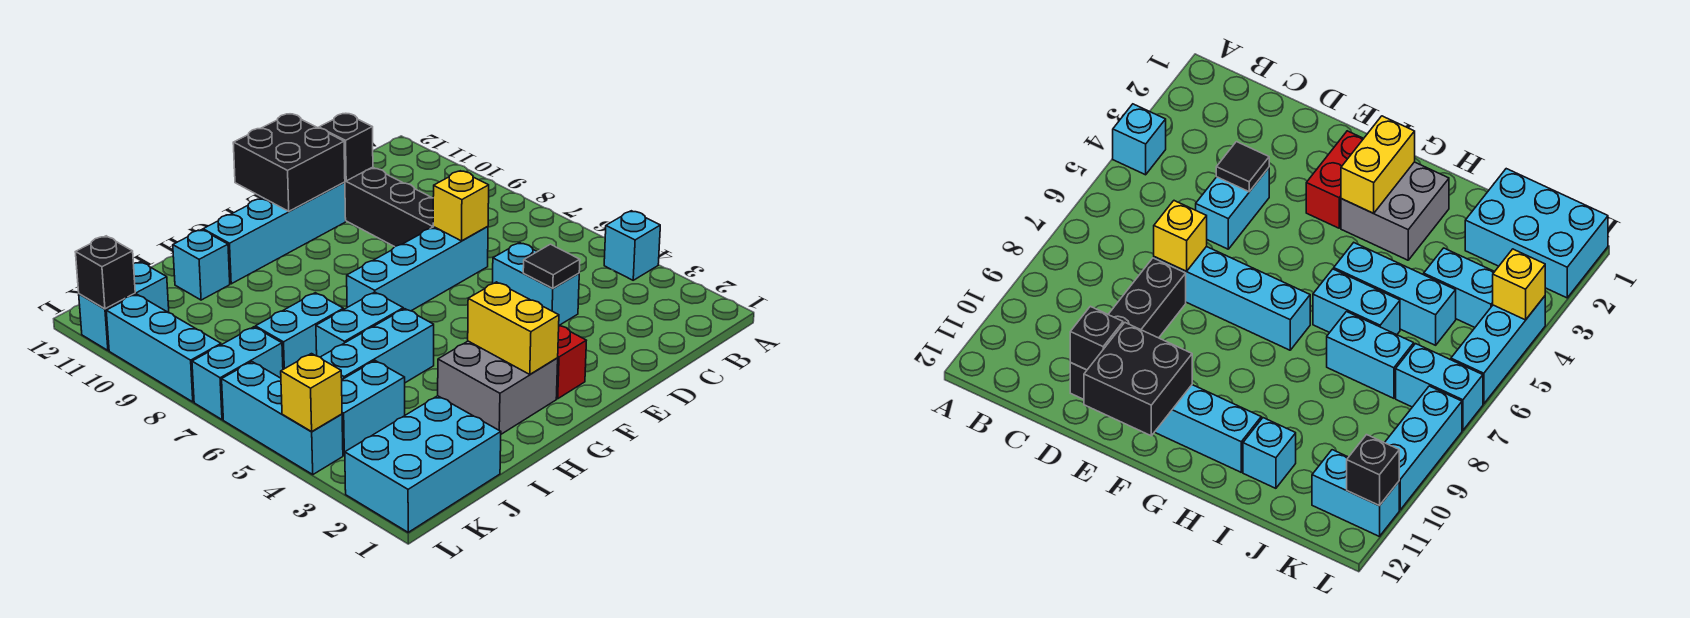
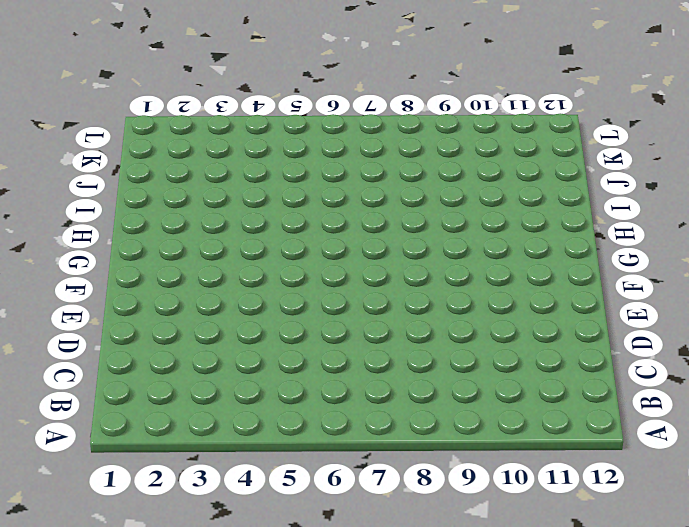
none -> cyan 1x1 brick [604,211,660,280]
none -> cyan 1x2 brick [493,243,579,325]
none -> cyan 1x4 brick [347,227,488,311]

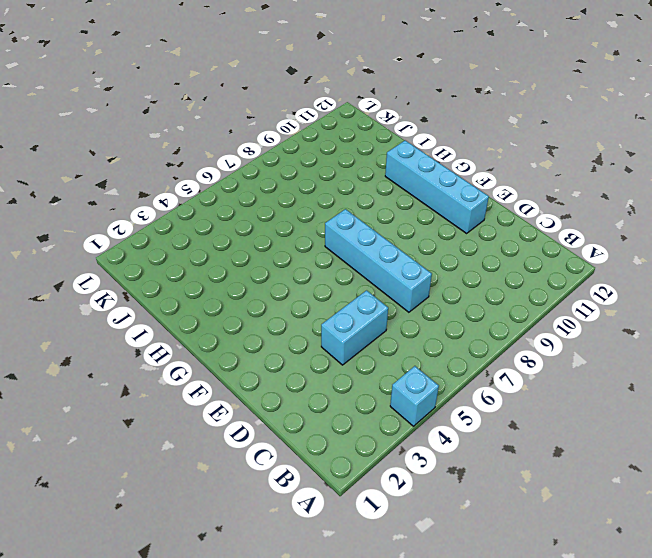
none -> black 1x4 brick [345,167,434,247]
none -> red 1x2 brick [556,326,586,399]
none -> grey 2x2 brick [438,341,558,434]

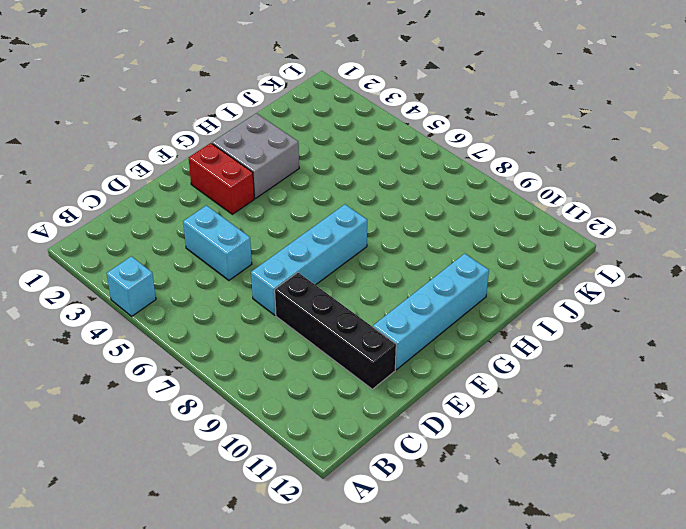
none -> cyan 1x3 brick [321,309,434,383]
none -> cyan 1x2 brick [316,292,403,357]
none -> cyan 1x2 brick [255,293,343,369]

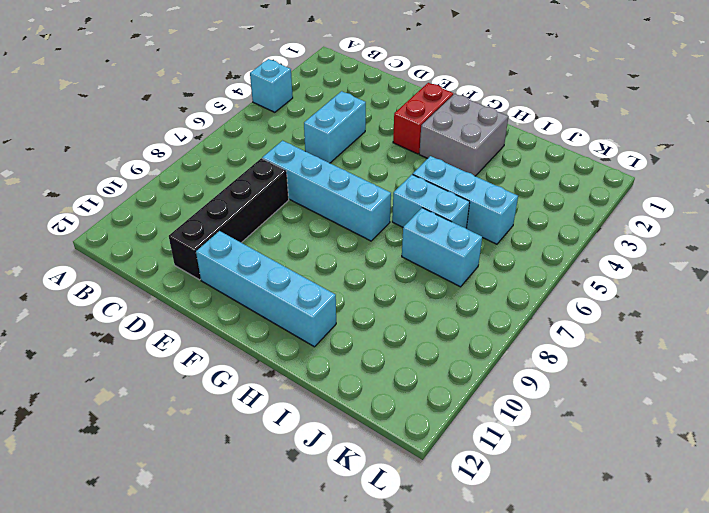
none -> cyan 1x1 brick [173,230,230,300]
none -> cyan 2x3 brick [345,396,501,532]
none -> cyan 1x2 brick [342,361,405,455]

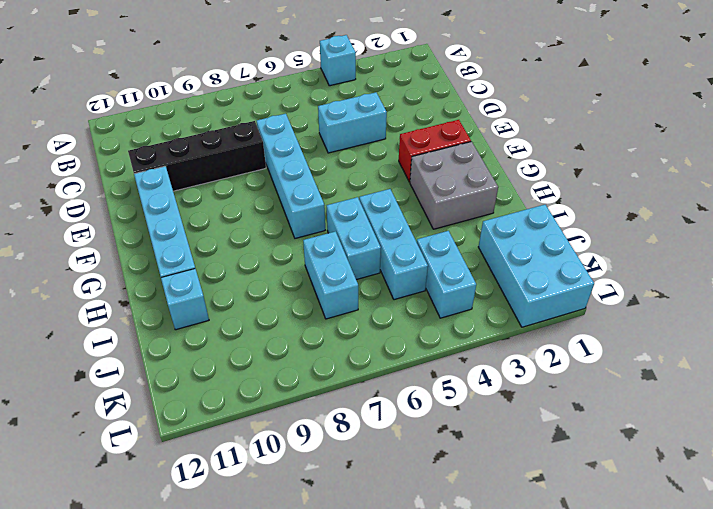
none -> cyan 1x2 brick [192,327,283,420]
none -> cyan 1x2 brick [79,262,169,350]
none -> cyan 1x3 brick [222,362,343,474]

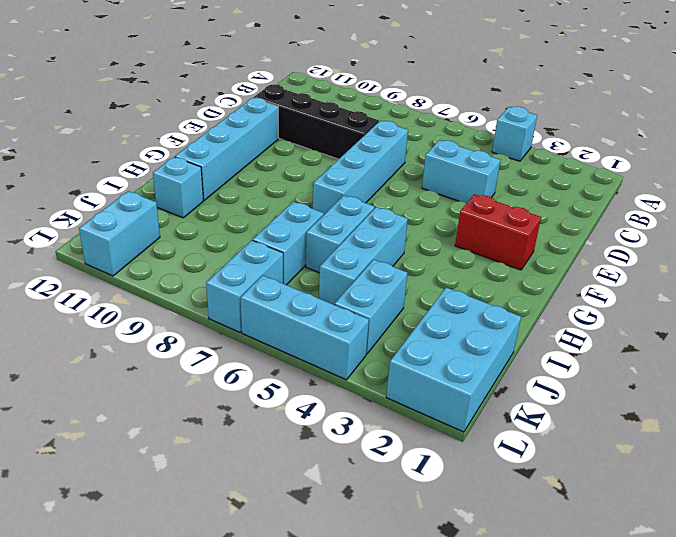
none -> grey 2x2 brick [438,341,558,434]
none -> cyan 1x3 brick [106,294,221,402]
none -> black 1x1 tile [523,244,580,289]

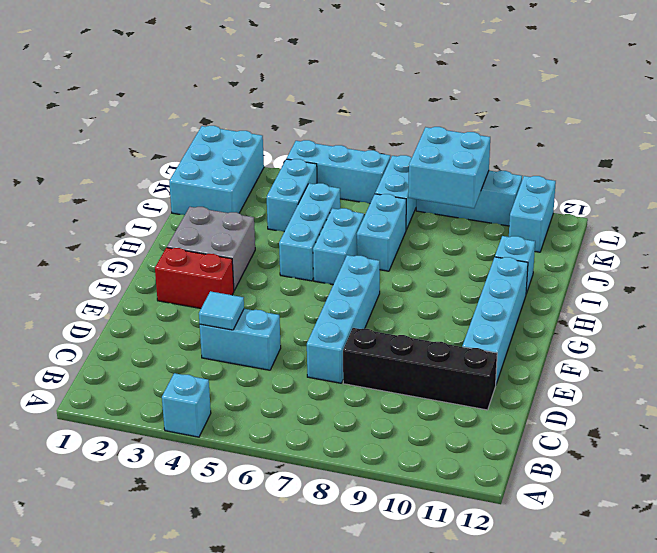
cyan 1x1 tile [199,291,244,330] -> black 1x1 tile [523,244,580,289]
cyan 2x2 brick [408,127,490,208] -> none
none -> yellow 1x1 brick [433,171,489,241]
none -> black 1x1 brick [319,114,373,181]
none -> black 2x2 brick [233,114,345,211]

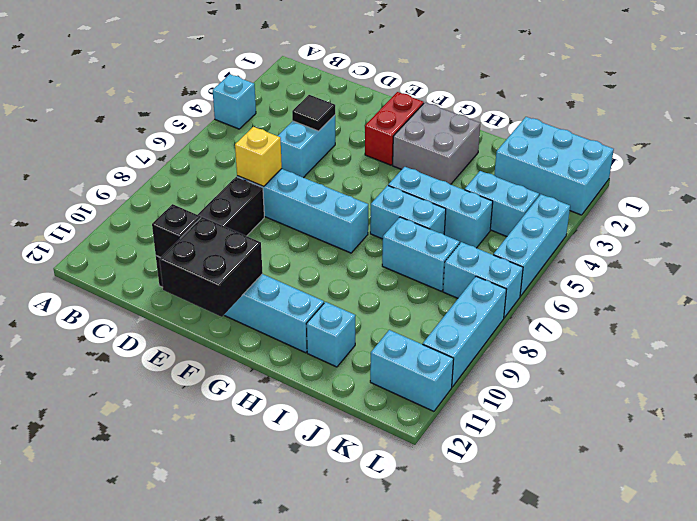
none -> yellow 1x2 brick [468,282,559,374]
none -> yellow 1x1 brick [281,354,342,432]
none -> black 1x1 brick [76,236,135,309]

